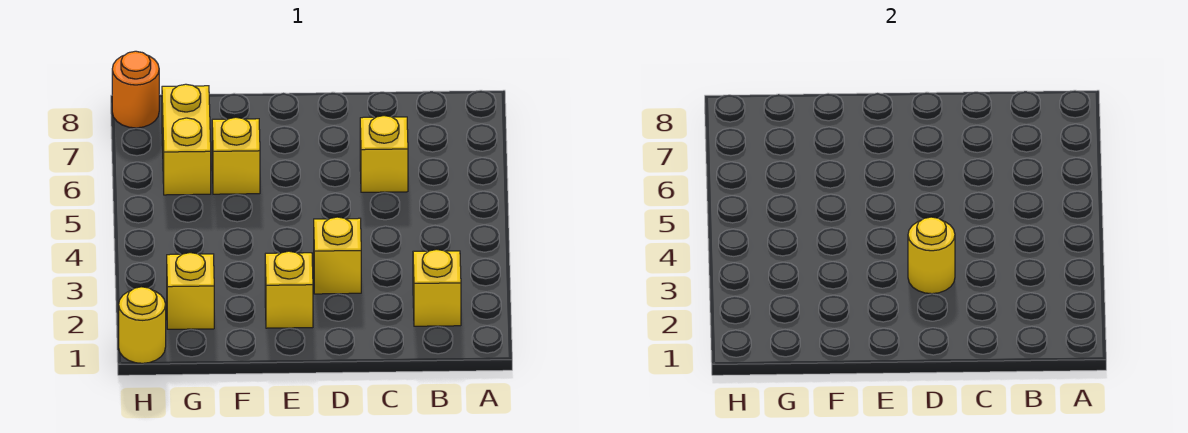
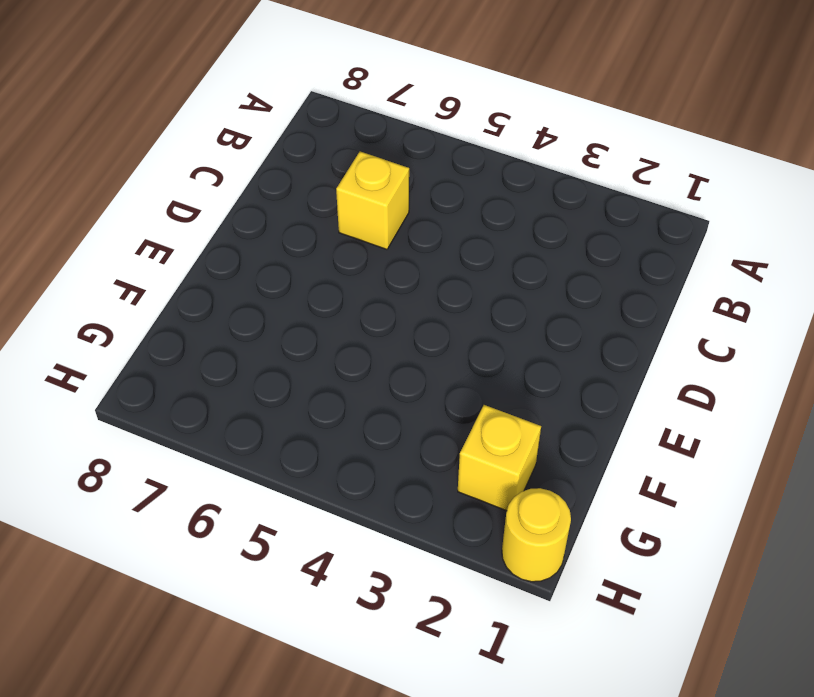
none -> yellow 1x1 brick [413,249,461,326]
none -> yellow 1x1 brick [314,217,361,294]

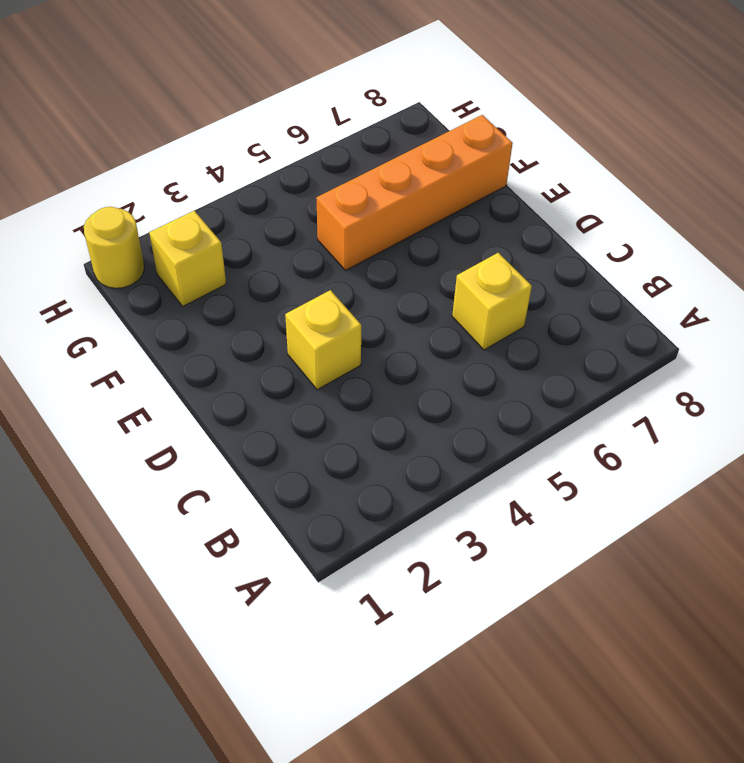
orange 1x4 brick [316,115,513,271] -> yellow 1x1 brick [212,117,260,194]
none -> yellow 1x1 brick [413,249,461,326]
none -> yellow 1x1 brick [265,251,313,328]

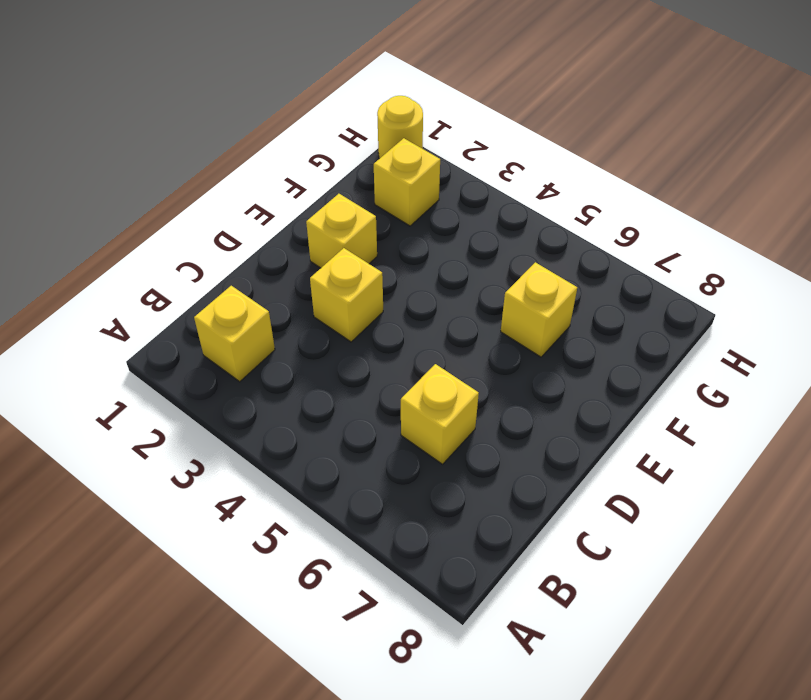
none -> yellow 1x2 brick [162,84,211,195]
none -> orange 1x1 round brick [112,51,159,128]

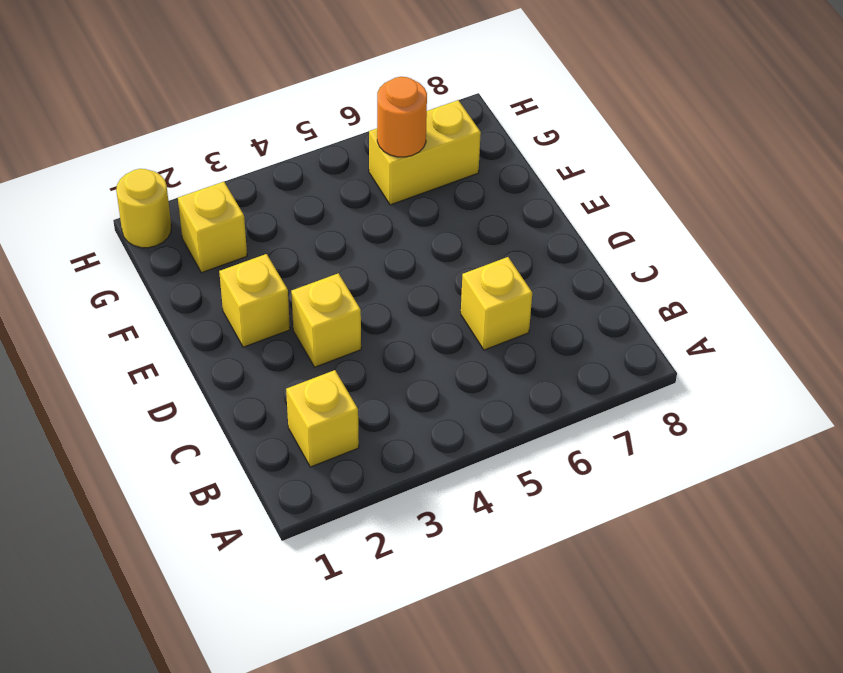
orange 1x1 round brick [377,77,427,157] -> orange 1x1 round brick moved to [112,51,159,128]
none -> yellow 1x1 brick [212,117,260,194]
none -> yellow 1x1 round brick [908,217,955,294]

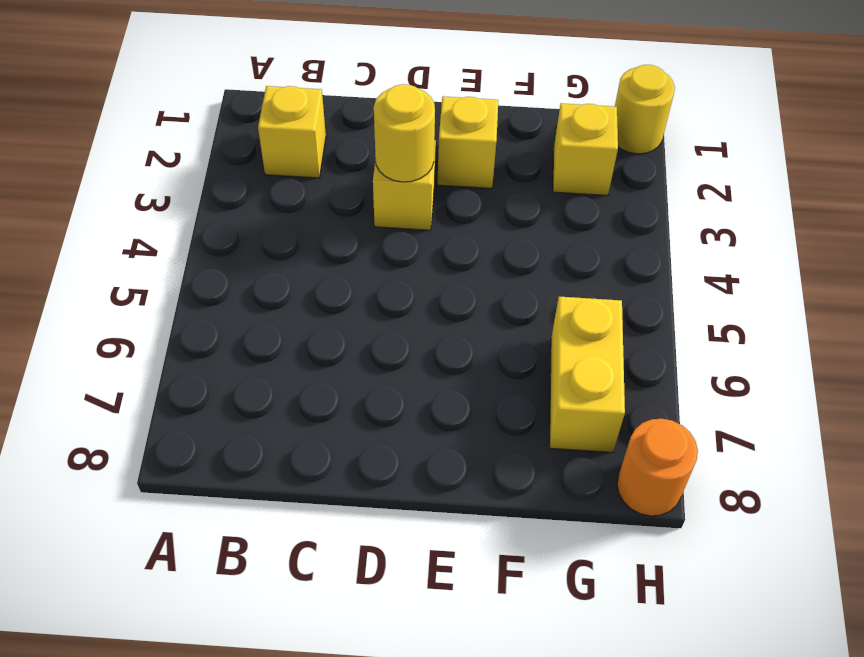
none -> yellow 1x1 brick [360,116,408,192]
none -> yellow 1x1 brick [212,117,260,194]

